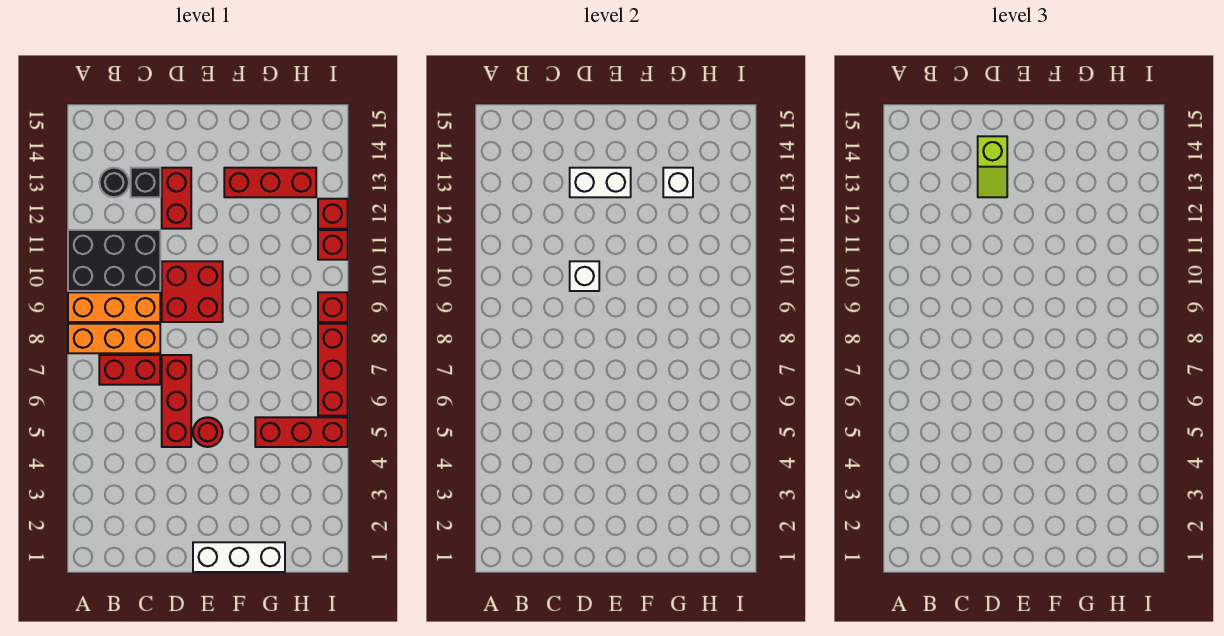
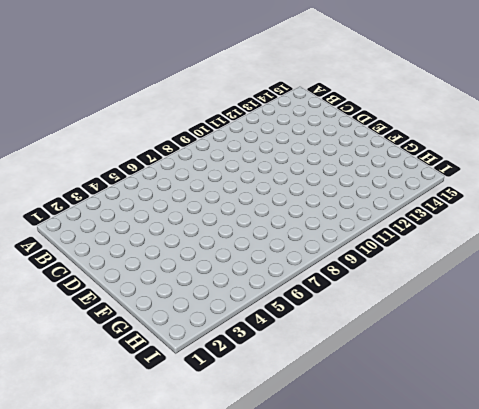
none -> orange 1x3 brick [68,324,160,353]
none -> orange 1x3 brick [68,292,160,322]
none -> black 2x3 brick [68,230,160,291]

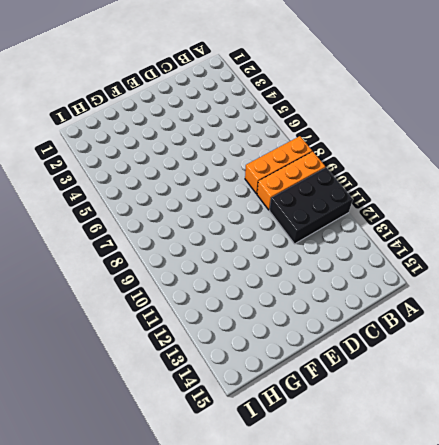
none -> red 1x2 brick [99,355,160,385]
none -> black 1x1 round brick [99,168,129,197]
none -> black 1x1 brick [131,168,160,197]

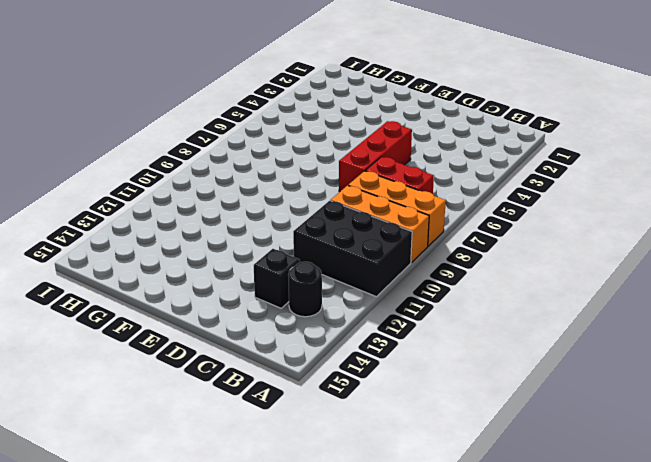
none -> red 2x2 brick [162,261,223,322]
none -> red 1x2 brick [162,168,191,229]
none -> white 1x3 brick [193,542,285,572]

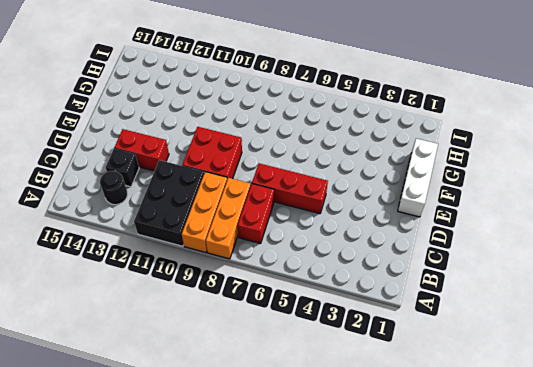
none -> red 1x1 round brick [193,417,223,447]
none -> red 1x3 brick [224,168,316,197]
none -> red 1x3 brick [255,417,348,447]

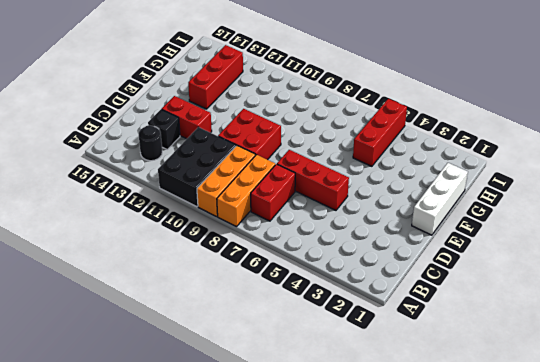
none -> red 1x1 round brick [193,417,223,447]
none -> red 1x3 brick [318,324,348,416]
none -> red 1x1 brick [318,292,348,322]

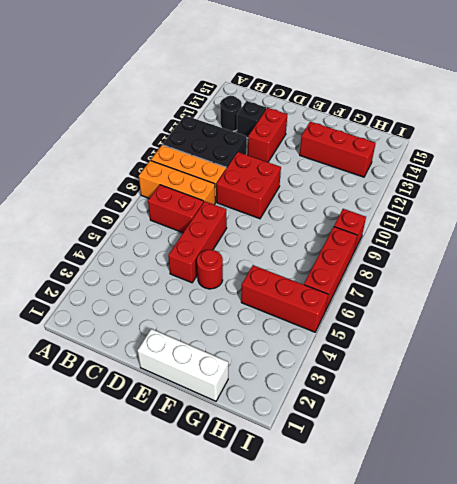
none -> red 1x1 brick [318,230,348,260]
none -> red 1x1 brick [318,199,348,229]
none -> white 1x1 brick [570,261,599,291]

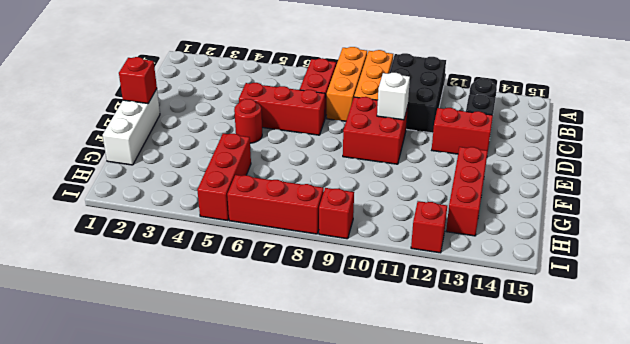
red 1x1 brick [119,57,157,104] -> red 1x1 brick moved to [318,230,348,260]
none -> white 1x2 brick [570,168,631,197]
none -> white 1x1 brick [663,168,693,197]
none -> lime 1x2 slope [978,136,1007,197]

